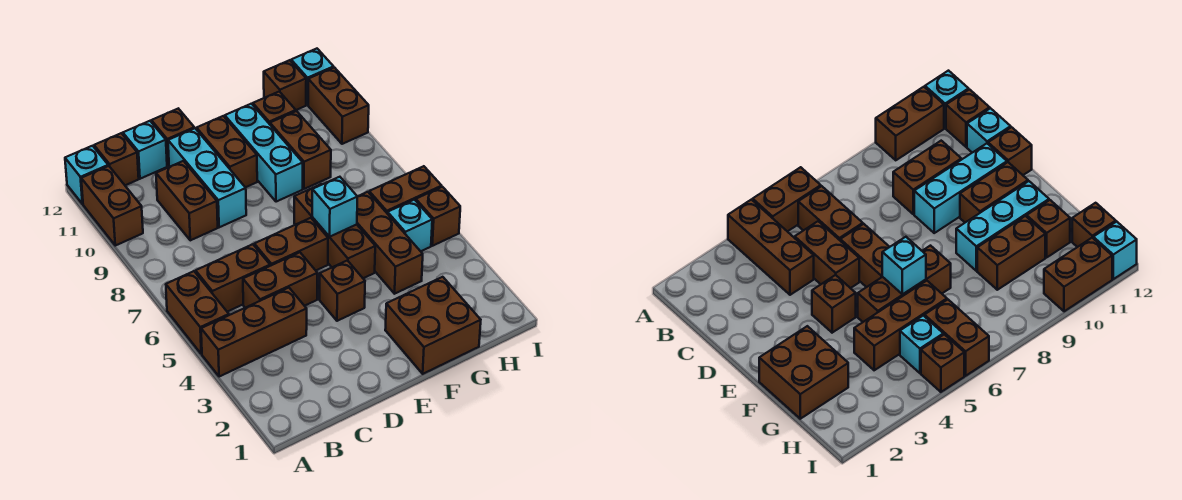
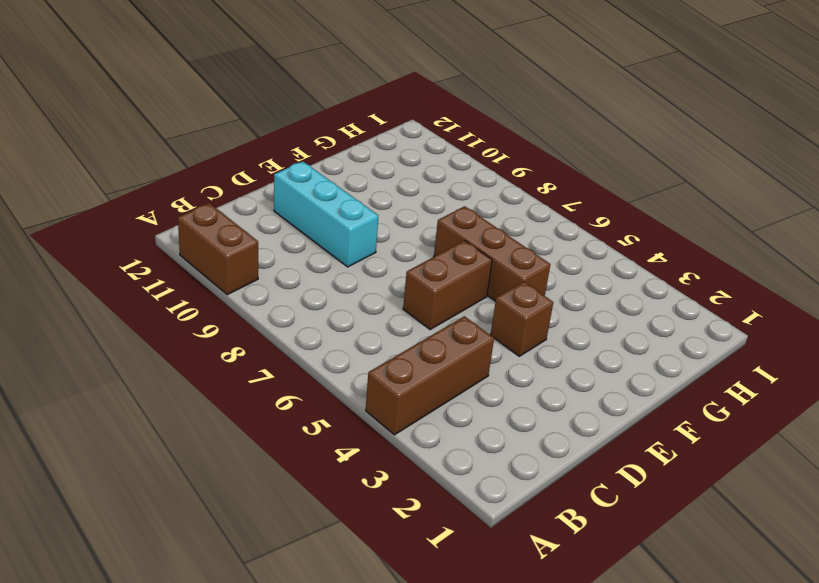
none -> brown 1x2 brick [166,271,229,354]
none -> cyan 1x1 brick [65,146,108,204]
none -> brown 1x2 brick [196,244,270,312]

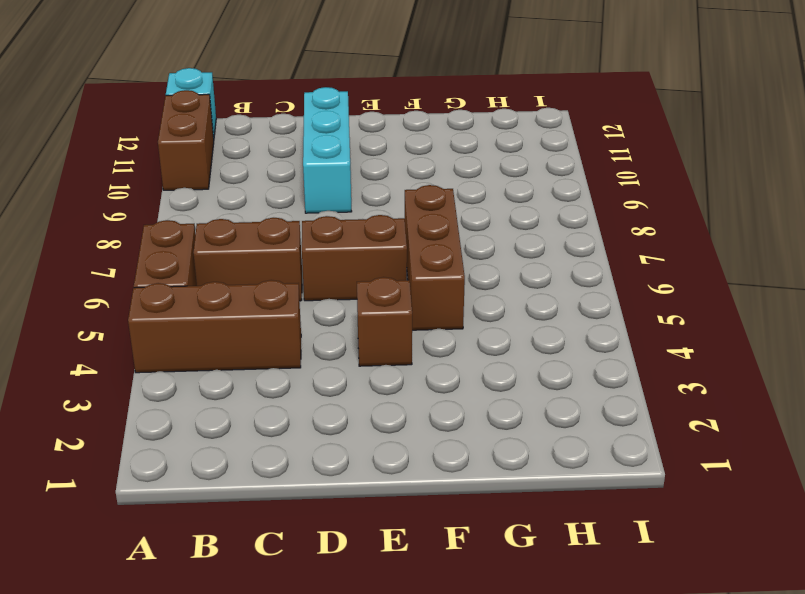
none -> brown 1x1 brick [94,133,139,185]
none -> brown 1x2 brick [243,252,317,308]
none -> brown 1x2 brick [156,161,218,240]

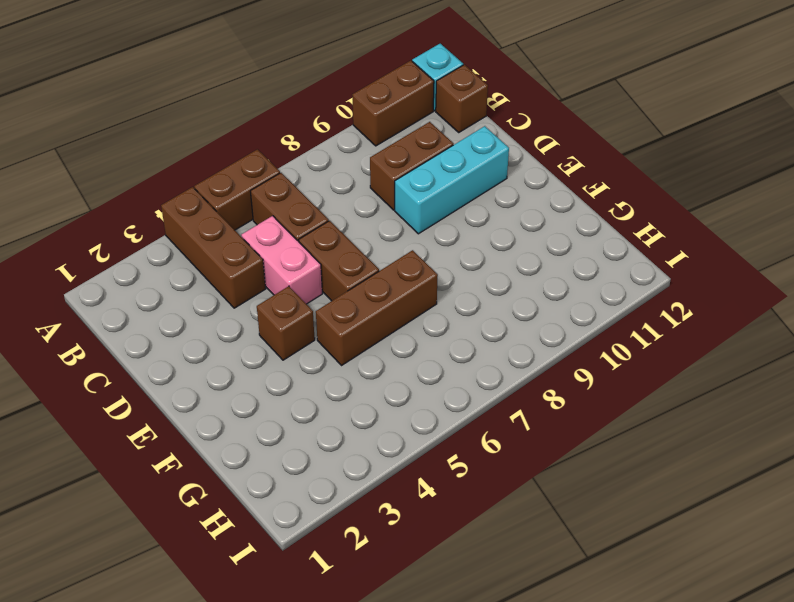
pink 1x2 brick [241,216,322,304] -> brown 1x2 brick [243,252,317,308]
none -> cyan 1x1 brick [123,121,167,179]
none -> brown 1x1 brick [151,109,194,166]
none -> brown 1x2 brick [197,116,257,187]

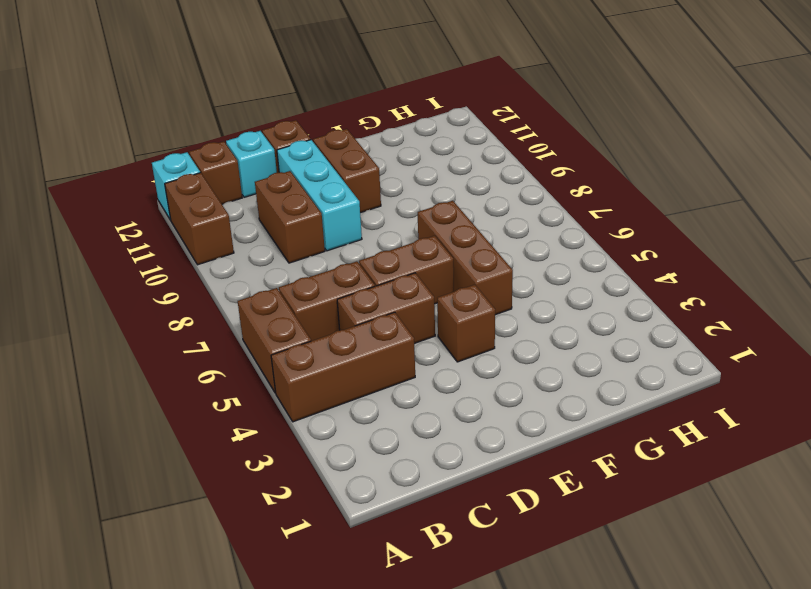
none -> brown 2x2 brick [385,277,481,374]
none -> cyan 1x3 brick [225,104,303,202]
none -> brown 1x3 brick [357,192,423,294]

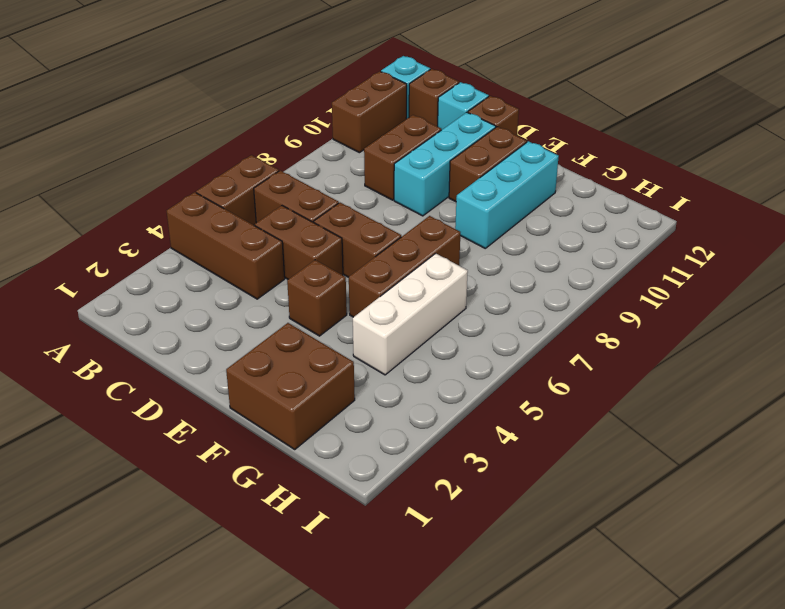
white 1x3 brick [353,253,468,375] -> brown 1x3 brick [357,192,423,294]
none -> brown 1x2 brick [270,111,331,189]
none -> brown 1x1 brick [253,92,296,124]
none -> cyan 1x1 brick [388,200,432,251]

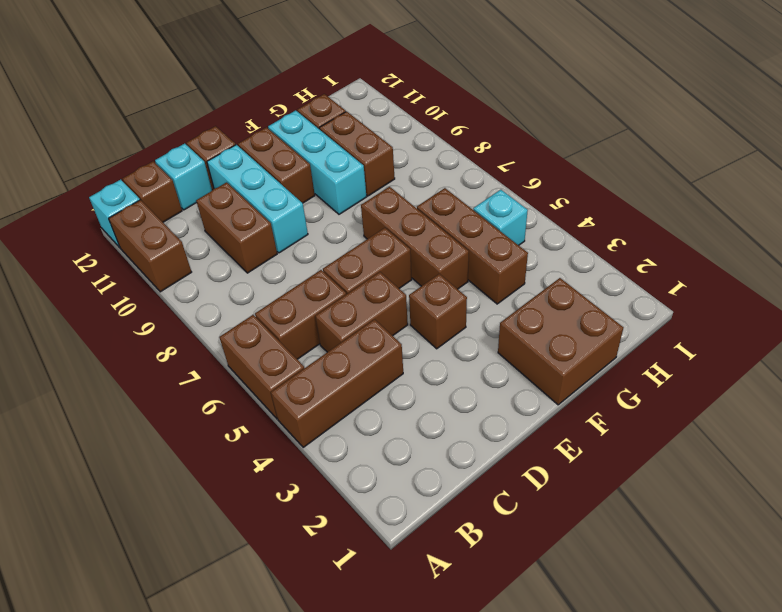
none -> brown 1x2 brick [369,166,442,214]
none -> brown 1x1 brick [264,60,306,110]
none -> brown 1x1 brick [416,187,460,246]

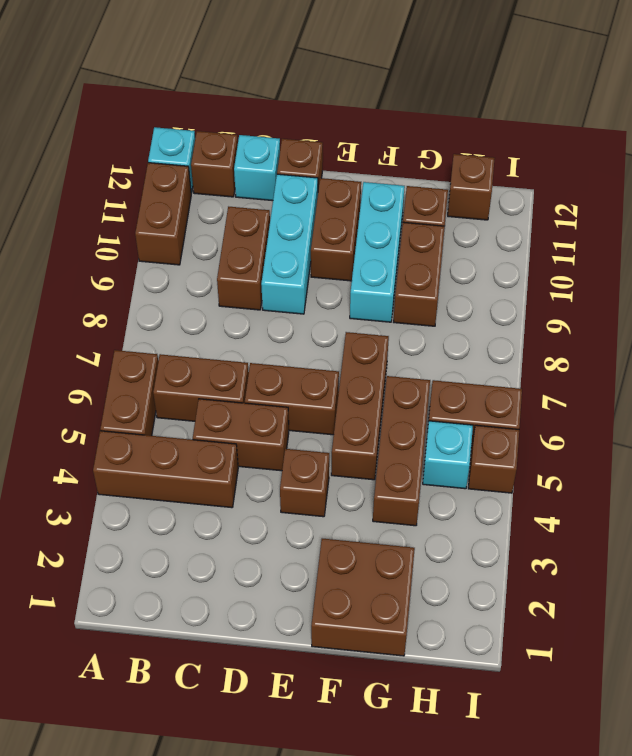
none -> brown 1x2 brick [308,67,369,144]
none -> cyan 1x1 brick [291,49,334,105]
none -> cyan 1x1 brick [312,177,357,237]

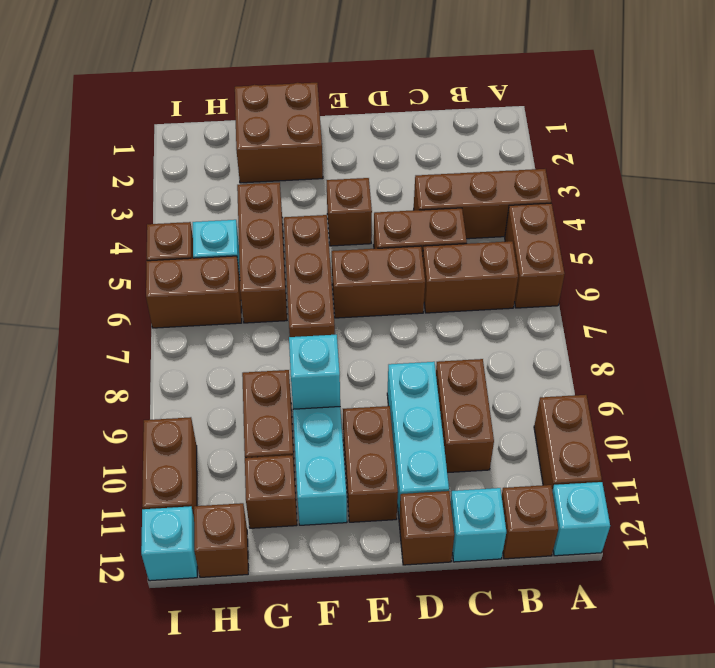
cyan 1x1 brick [289,335,340,409] -> cyan 1x1 brick moved to [312,177,357,237]

